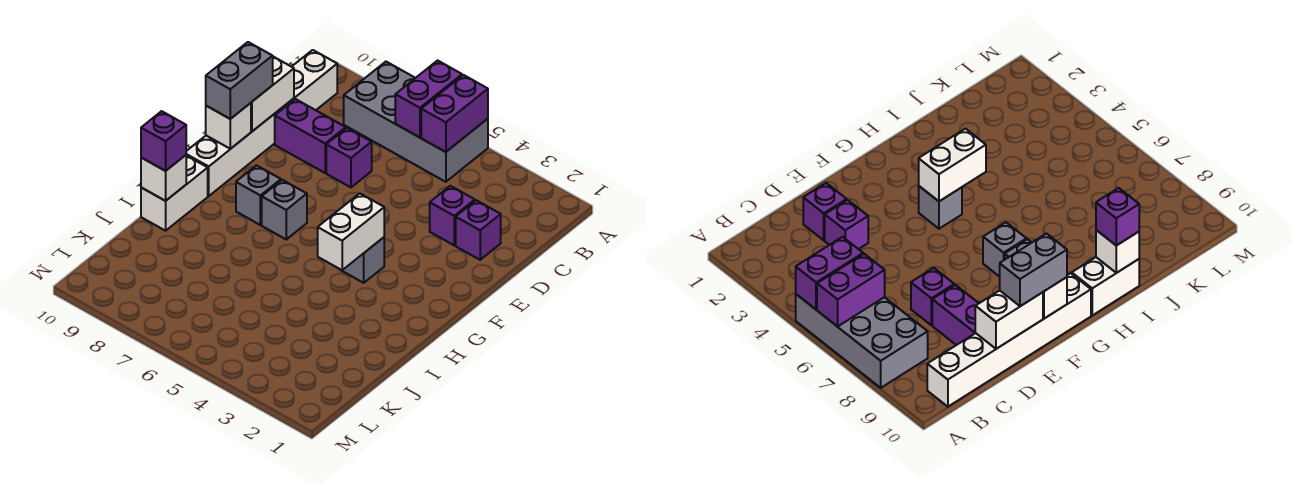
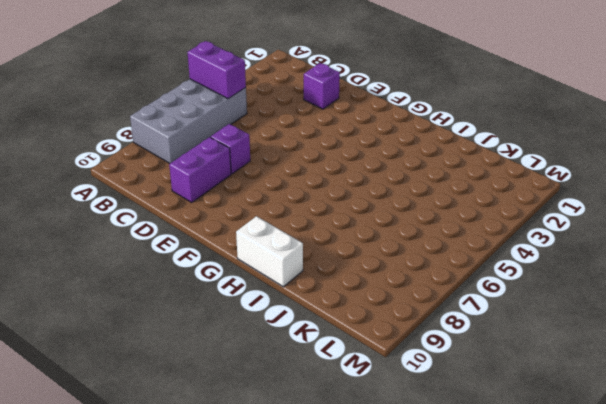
none -> white 1x6 brick [186,50,337,196]
none -> purple 1x1 brick [430,186,475,245]
none -> grey 1x1 brick [341,237,384,283]

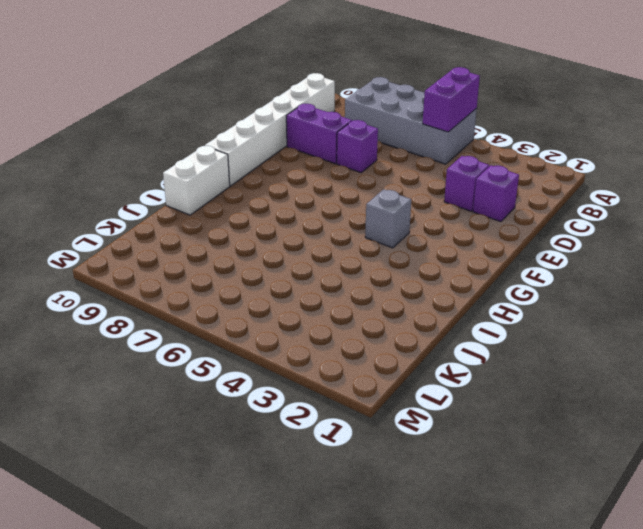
none -> grey 1x1 brick [262,180,307,239]
none -> grey 1x1 brick [236,166,281,225]
none -> purple 1x2 brick [395,61,462,137]

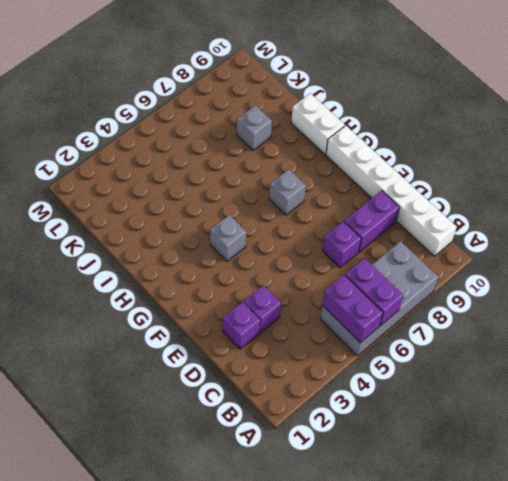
grey 1x1 brick [237,105,272,151] -> grey 1x1 brick moved to [236,166,281,225]
none -> white 1x2 brick [251,57,294,131]
none -> white 1x1 brick [206,103,251,149]
none -> white 1x2 brick [318,193,384,270]

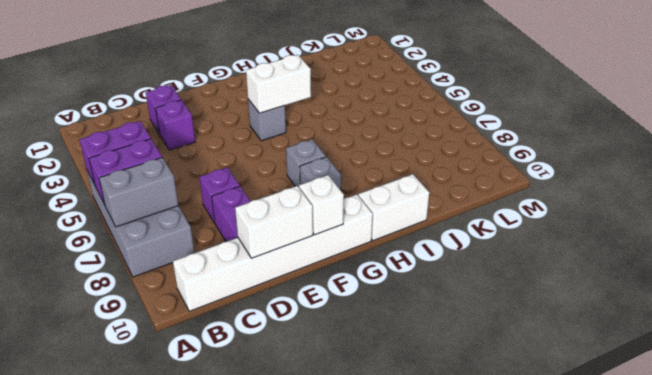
grey 1x2 brick [99,157,178,227] -> grey 1x2 brick moved to [206,42,273,119]
none -> white 1x1 brick [141,155,186,201]
none -> purple 1x1 brick [141,111,186,171]

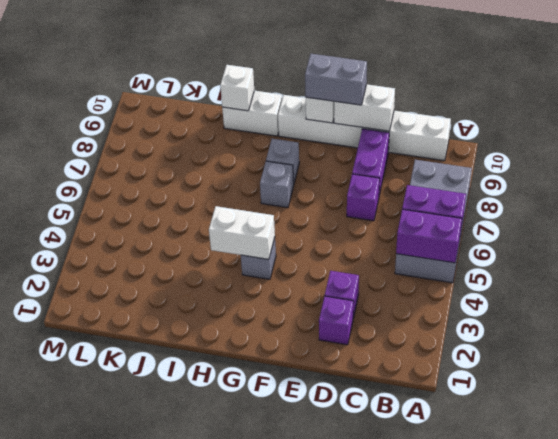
none -> purple 1x1 brick [141,111,186,171]

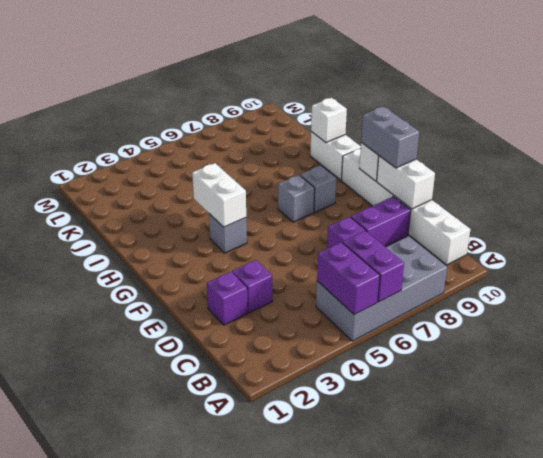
none -> purple 1x1 brick [141,111,186,171]

